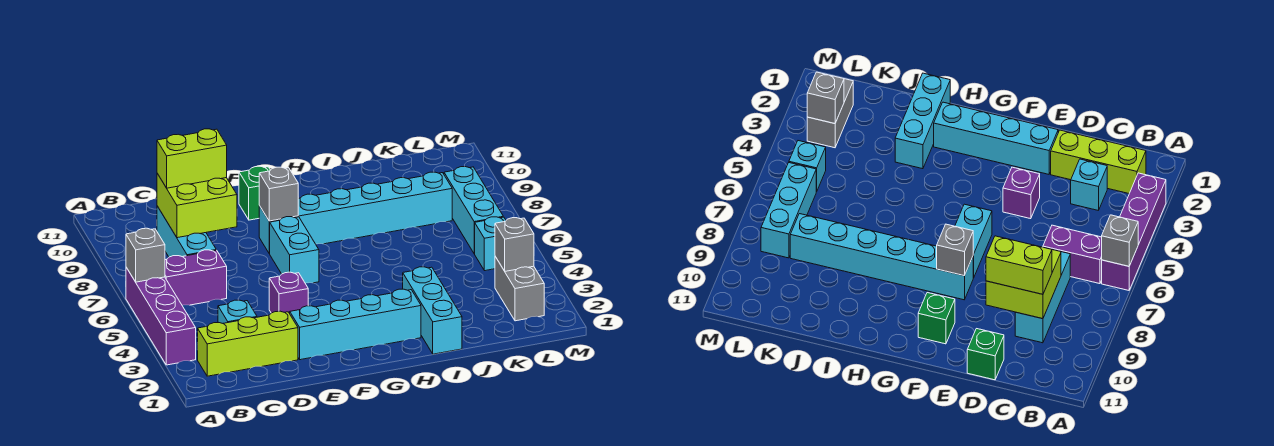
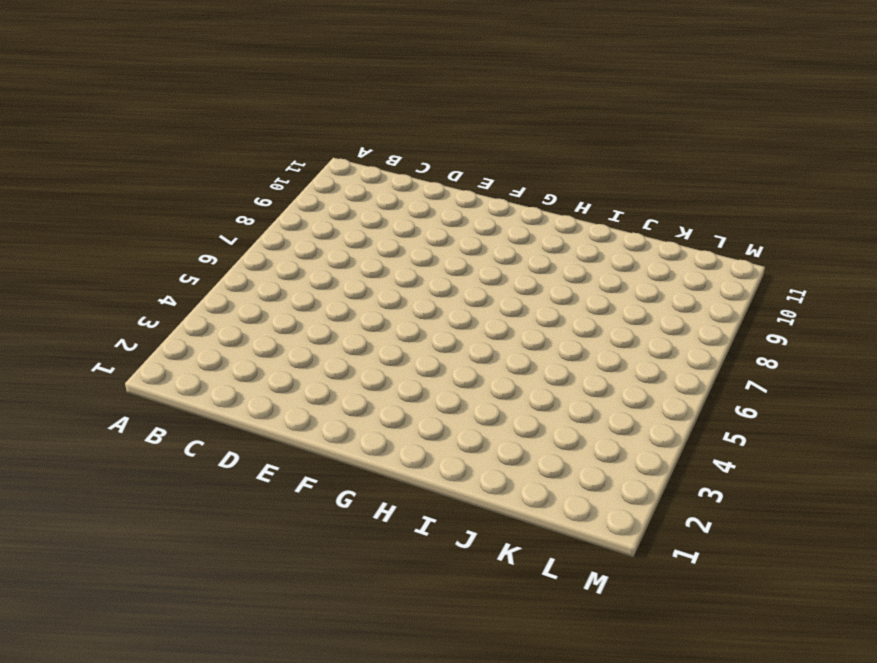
none -> purple 1x4 brick [126,267,196,365]
none -> lime 1x3 brick [197,311,298,376]
none -> purple 1x2 brick [165,250,227,305]

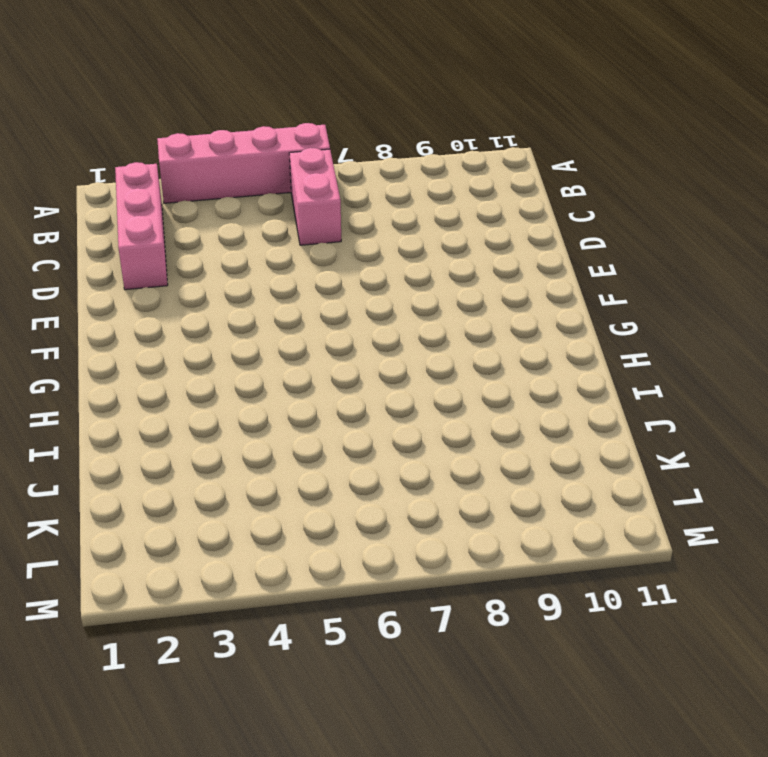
pink 1x4 brick [157,123,330,203] -> purple 1x4 brick [126,267,196,365]
pink 1x3 brick [115,162,168,290] -> lime 1x3 brick [197,311,298,376]
pink 1x2 brick [289,148,341,245] -> purple 1x2 brick [165,250,227,305]
none -> cyan 1x1 brick [218,300,257,323]
none -> cyan 1x3 brick [157,206,216,257]
none -> green 1x1 brick [967,329,1004,380]

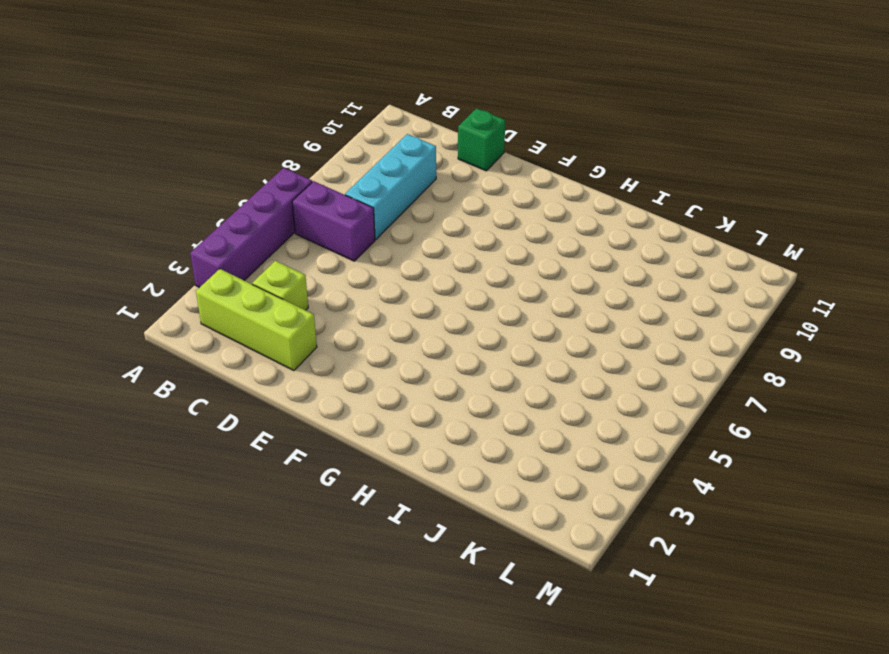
lime 1x1 brick [252,261,308,310] -> cyan 1x1 brick [218,300,257,323]
none -> cyan 1x4 brick [290,289,421,360]
none -> purple 1x1 brick [269,272,308,313]
none -> cyan 1x2 brick [269,217,319,283]

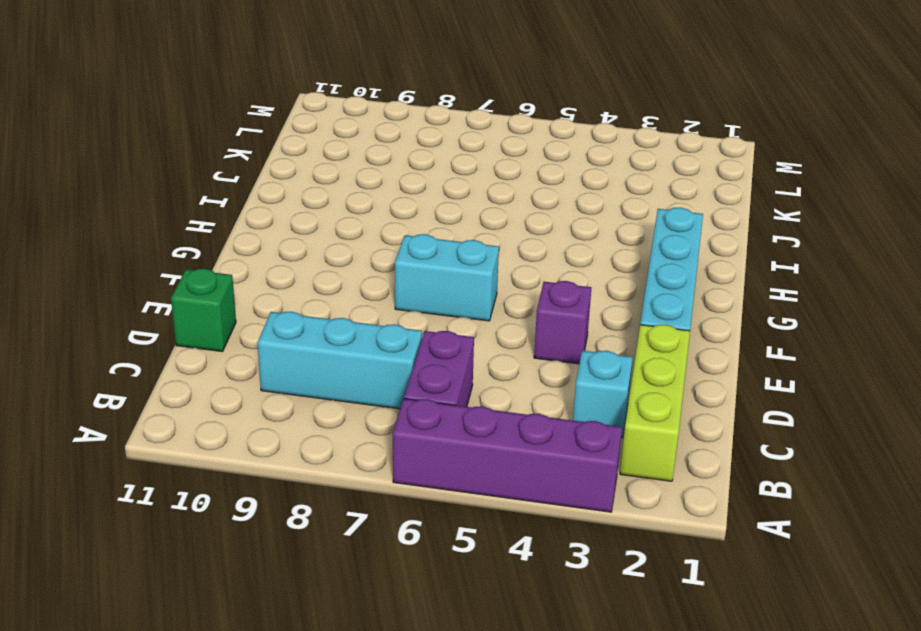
none -> cyan 1x6 brick [259,172,452,253]
none -> green 1x1 brick [239,166,270,220]
none -> cyan 1x3 brick [403,267,462,354]

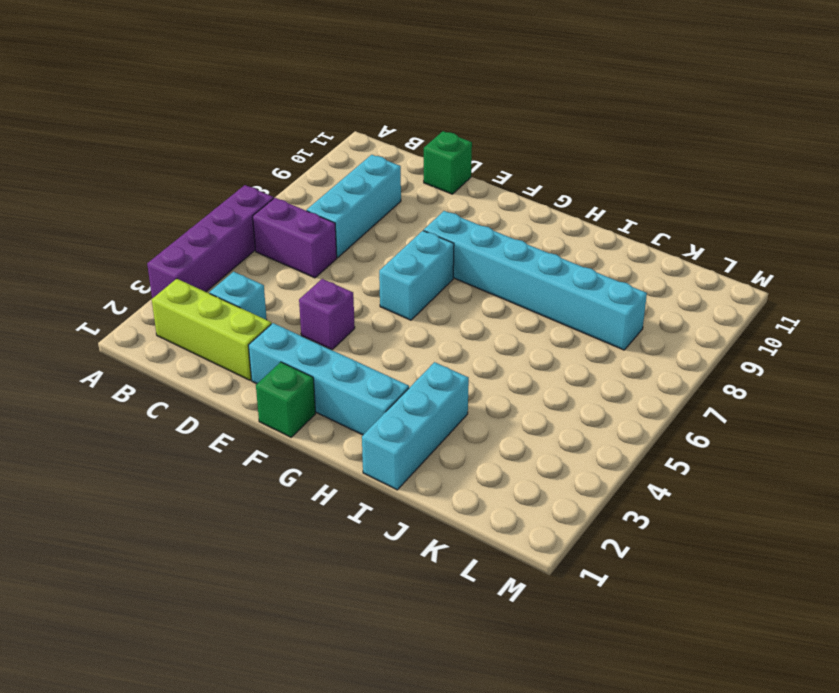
green 1x1 brick [256,362,316,437] -> green 1x1 brick moved to [239,166,270,220]
none -> grey 1x2 brick [495,257,544,321]
none -> cyan 1x1 brick [475,217,506,271]
none -> cyan 1x3 brick [444,167,503,254]

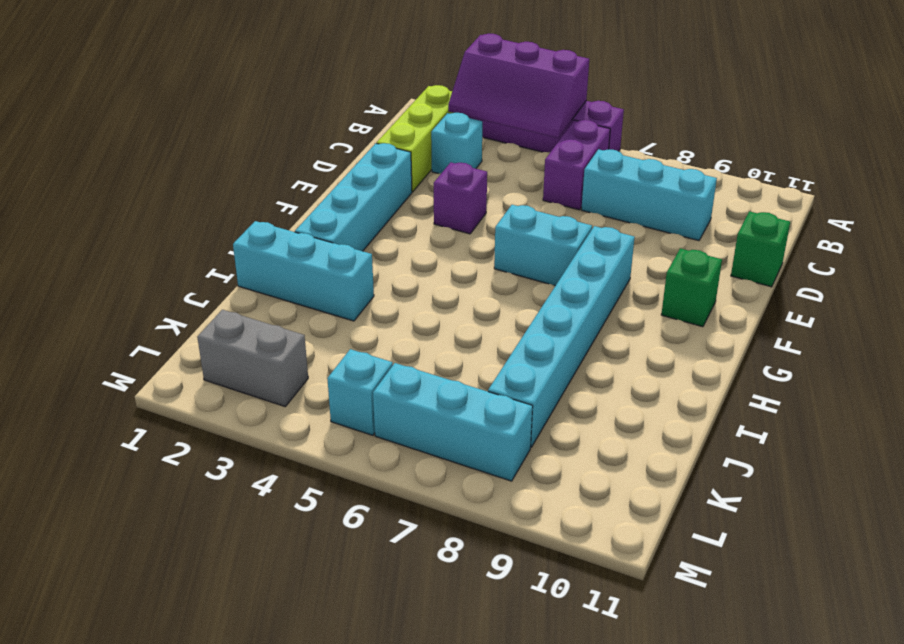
purple 2x3 slope [448,34,589,138] -> none
none -> grey 1x1 brick [126,228,165,282]
none -> lime 2x2 brick [157,173,237,238]
none -> grey 1x1 brick [259,167,298,221]

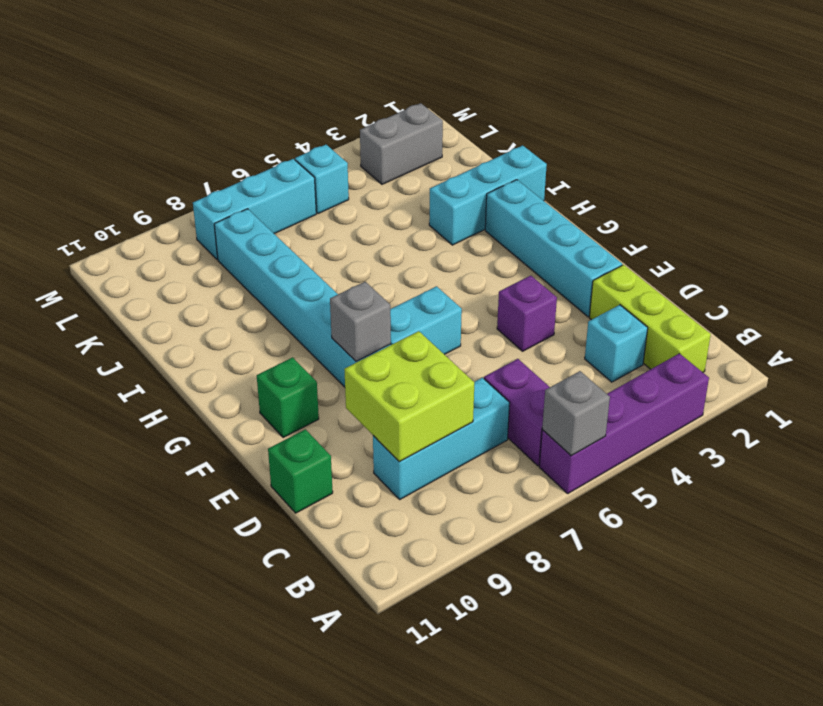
none -> grey 1x1 brick [495,218,534,271]
none -> lime 1x2 brick [157,129,227,188]

